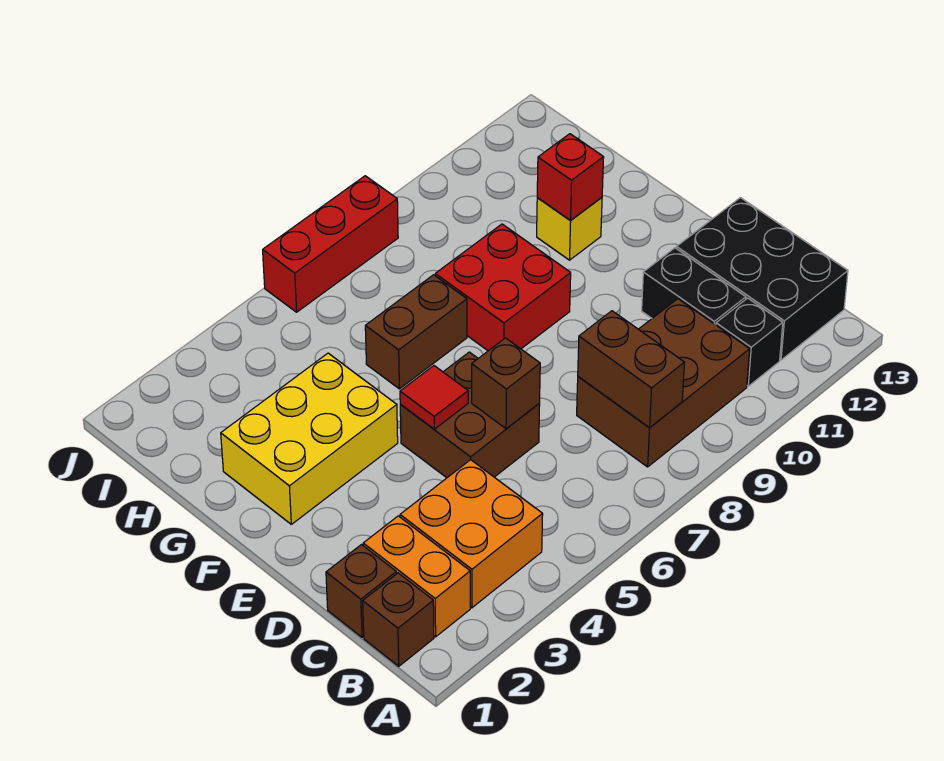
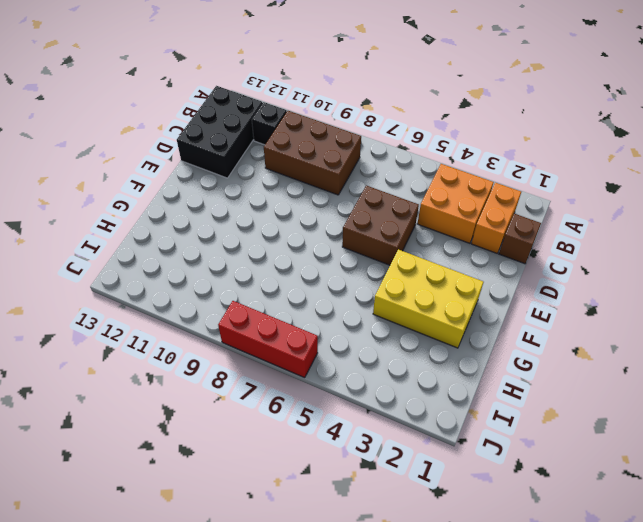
none -> brown 1x1 brick [363,573,434,666]
none -> black 1x2 brick [642,248,746,325]
none -> red 2x2 brick [435,224,571,351]

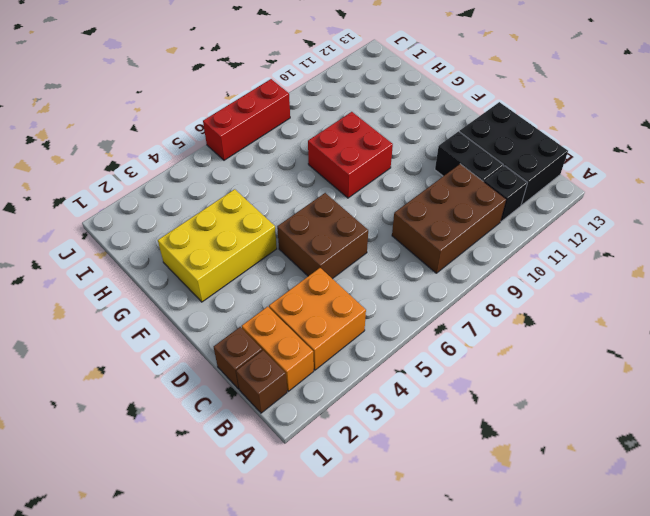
none -> brown 1x2 brick [365,275,467,389]
none -> yellow 1x1 brick [537,197,602,260]
none -> brown 1x2 brick [578,311,685,428]

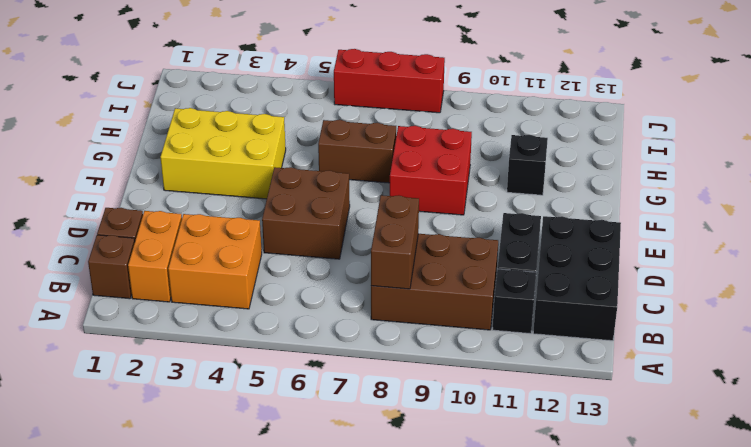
black 1x1 brick [507,135,548,195] -> yellow 1x1 brick [537,197,602,260]
none -> brown 1x1 brick [472,338,540,429]
none -> red 1x1 tile [400,366,468,429]
none -> red 1x1 brick [537,134,604,221]

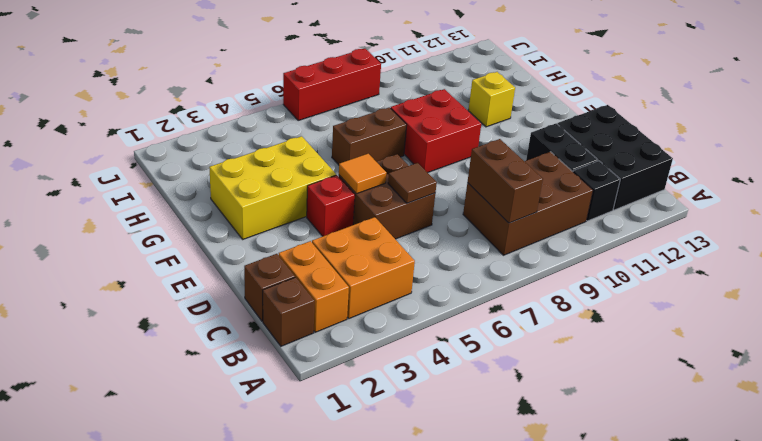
brown 1x1 tile [388,163,437,203] -> brown 1x1 brick [472,338,540,429]
red 1x1 brick [307,175,355,236] -> red 1x1 brick moved to [537,134,604,221]
orange 1x1 tile [339,154,386,194] -> red 1x1 tile [400,366,468,429]

